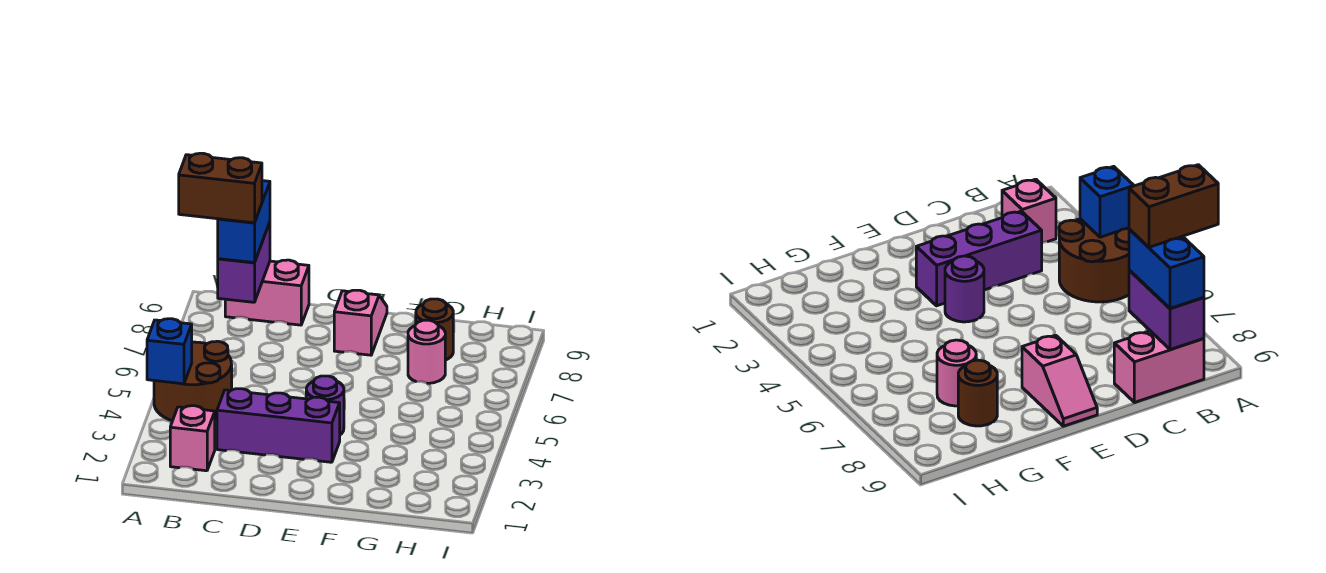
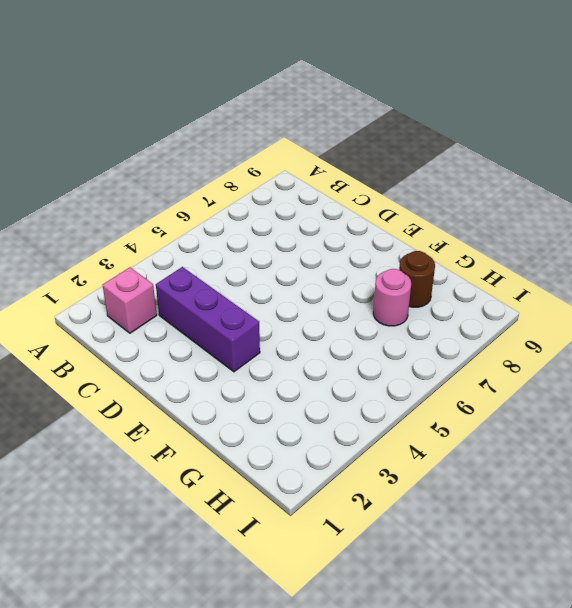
none -> brown 2x2 round brick [154,341,232,421]
none -> pink 1x2 brick [225,260,309,325]
none -> purple 1x1 round brick [306,376,344,435]

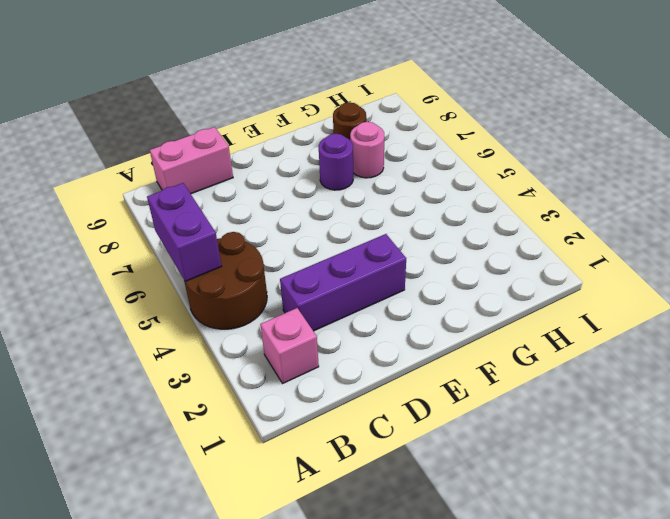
purple 1x2 brick [147,183,221,281] -> purple 1x2 brick moved to [218,222,270,302]
purple 1x1 round brick [319,134,353,190] -> purple 1x1 round brick moved to [306,376,344,435]
none -> pink 1x2 slope [334,290,387,355]
none -> blue 1x1 brick [147,319,192,384]
none -> blue 1x2 brick [218,181,270,263]

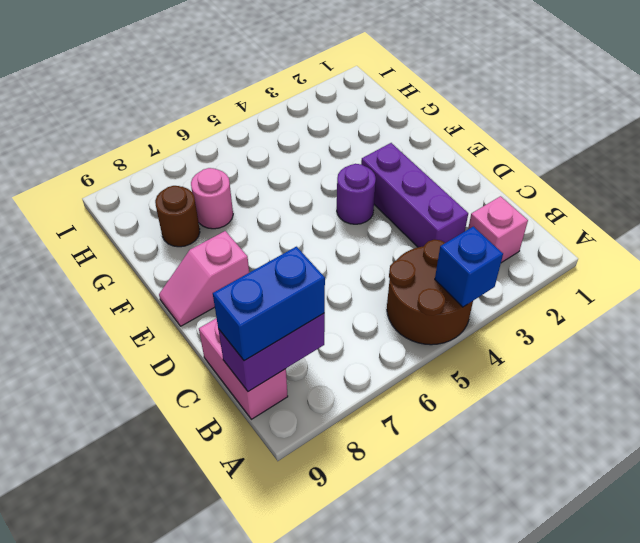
none -> brown 1x2 brick [179,153,262,223]

